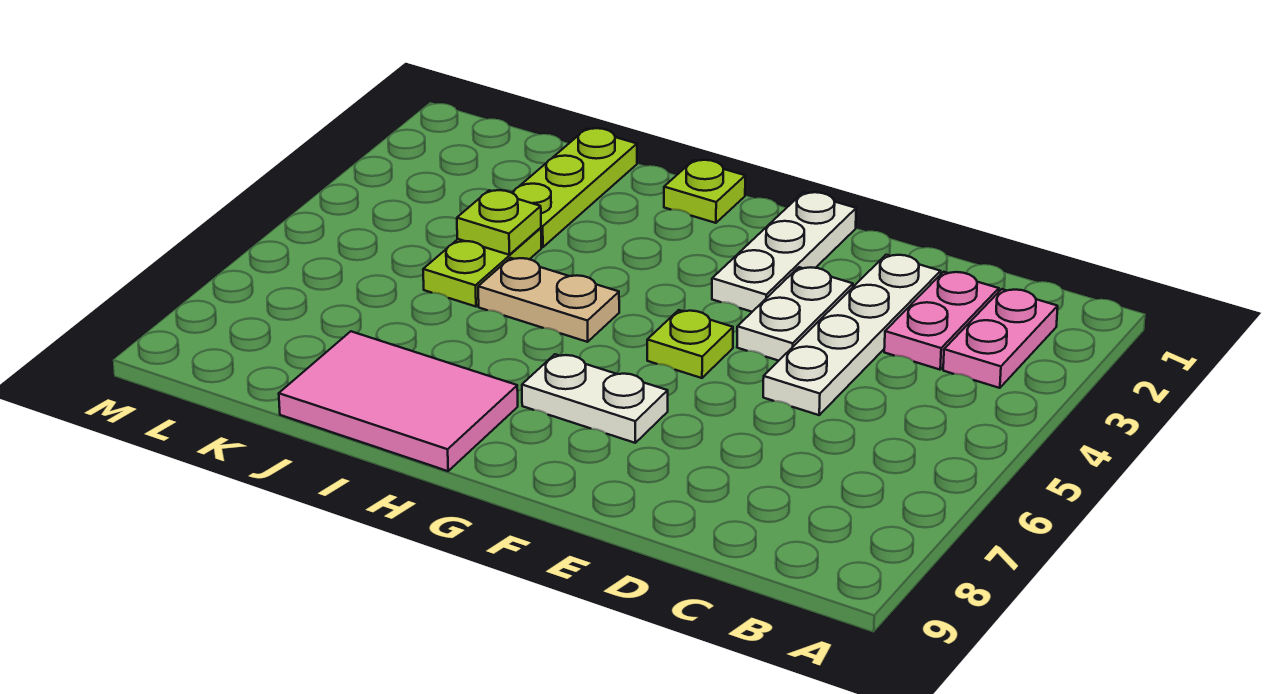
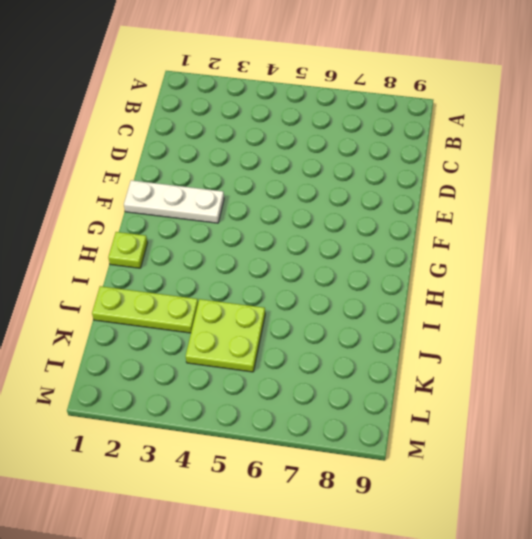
lime 2x2 plate [186,299,265,372] -> lime 1x2 plate [423,228,541,307]
none -> pink 1x2 plate [943,289,1058,388]
none -> pink 1x2 plate [884,272,999,370]
none -> white 1x4 plate [763,255,941,415]

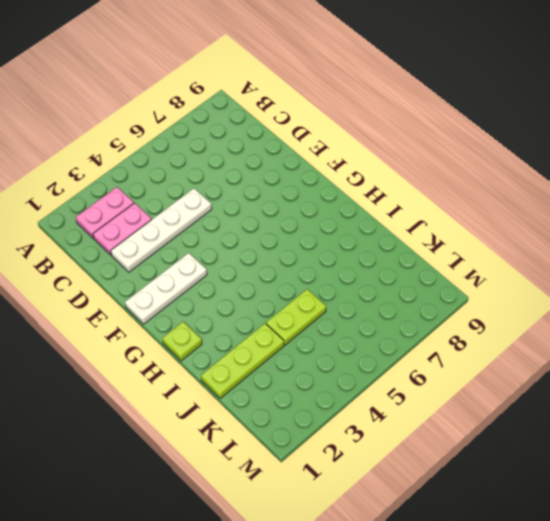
none -> white 1x2 plate [737,267,853,361]
none -> lime 1x1 plate [647,310,733,378]
none -> white 1x2 plate [522,354,668,443]

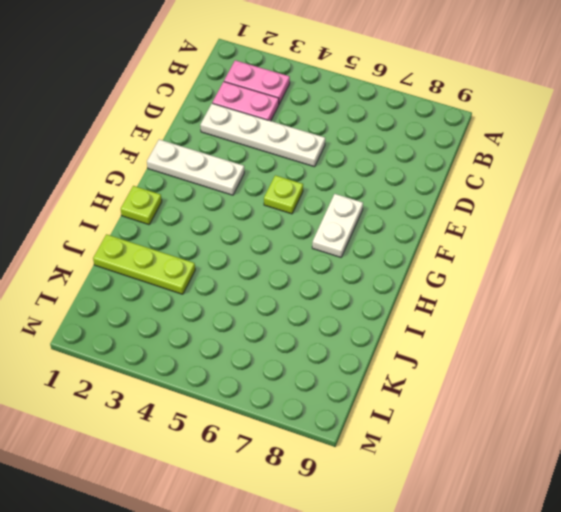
none -> white 1x2 plate [737,267,853,361]
none -> tan 1x2 plate [478,258,619,342]
none -> pink 2x3 tile [279,331,518,471]

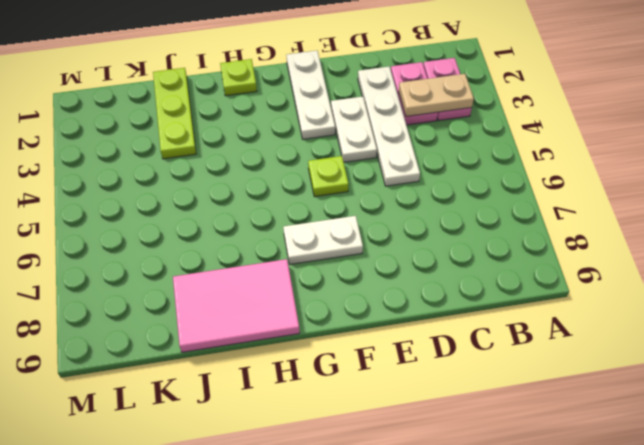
tan 1x2 plate [399,74,474,116] -> tan 1x2 plate moved to [478,258,619,342]
none -> lime 1x2 plate [423,228,541,307]
none -> lime 1x1 plate [457,190,541,255]

